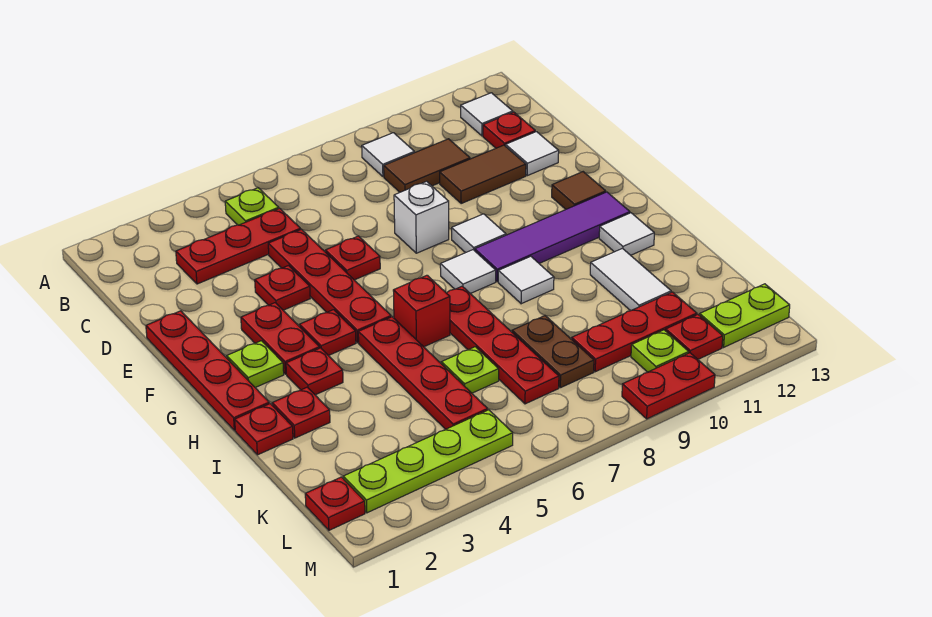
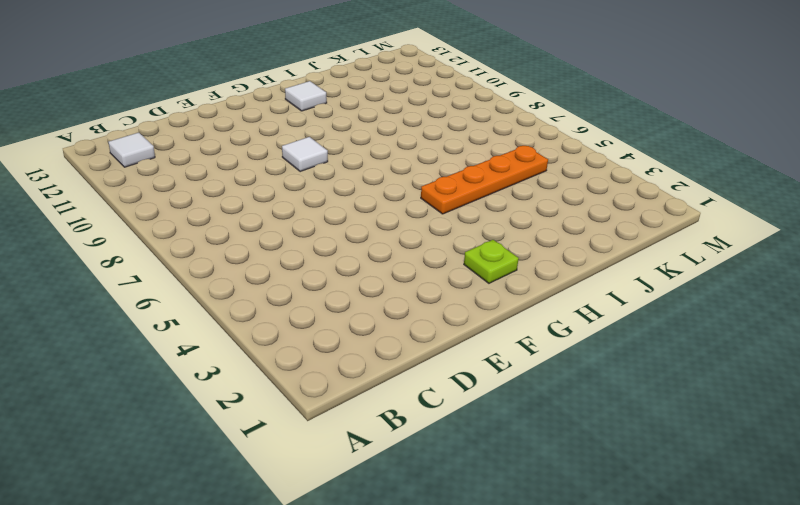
orange 1x4 plate [421,146,548,214] -> red 1x4 plate [358,317,488,429]
none -> lime 1x1 plate [225,188,279,225]
none -> white 1x1 tile [362,133,414,177]
none -> red 1x3 plate [176,208,301,284]
none -> brown 1x2 tile [384,139,470,192]

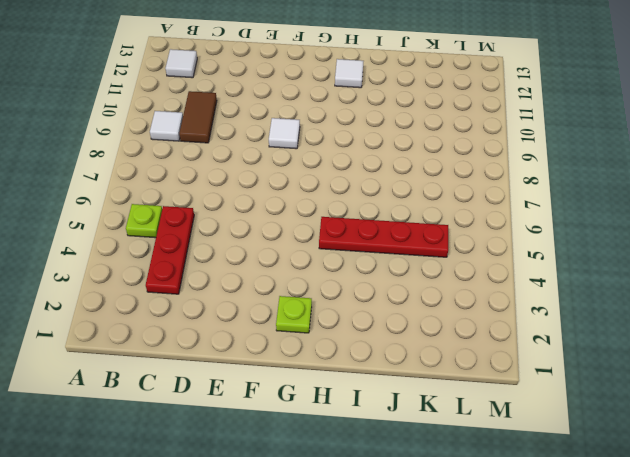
none -> red 1x1 plate [483,112,535,148]
none -> red 1x4 plate [268,229,391,343]
none -> brown 1x2 tile [440,145,526,203]
none -> white 1x1 tile [506,132,559,176]

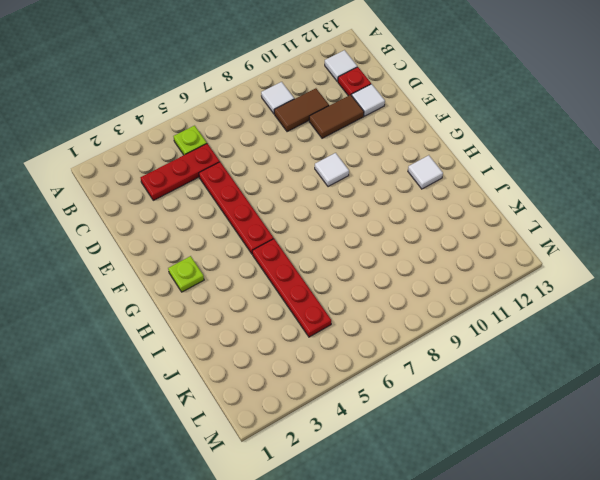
none -> red 1x4 plate [146,311,269,430]
none -> red 1x1 plate [255,266,310,310]
none -> red 1x1 plate [325,236,380,280]
none -> white 1x1 brick [394,181,449,253]

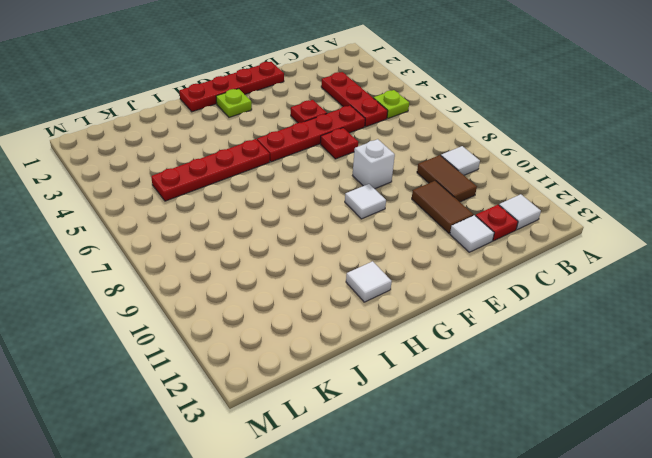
none -> red 1x2 plate [241,303,320,374]
none -> brown 1x1 tile [552,172,606,209]
none -> red 1x1 plate [300,310,356,356]
none -> white 1x1 tile [440,250,496,294]

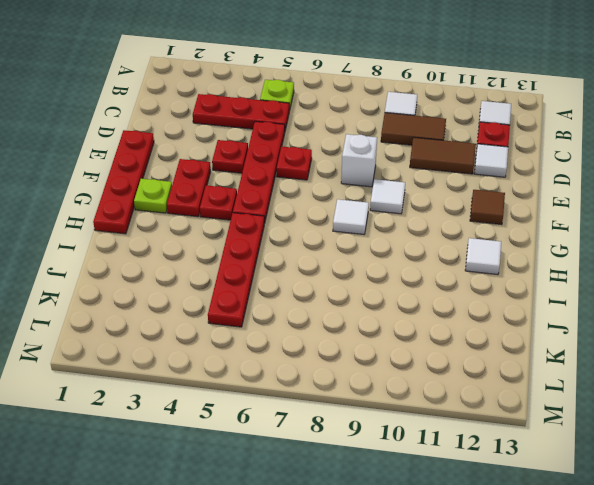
none -> purple 1x4 tile [475,192,630,282]
none -> red 1x1 plate [286,348,343,395]
none -> red 1x1 brick [393,275,450,347]
none -> red 1x4 plate [447,286,559,404]

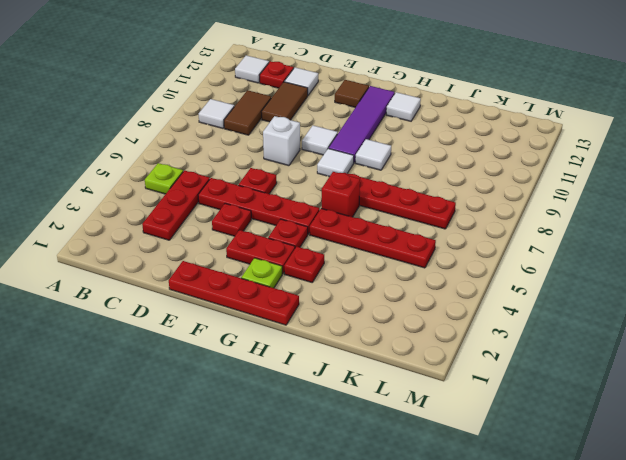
none -> red 1x1 plate [235,404,293,455]
none -> red 1x1 plate [272,387,330,438]
none -> white 1x2 tile [590,248,671,311]
none -> lime 1x1 plate [441,347,499,393]

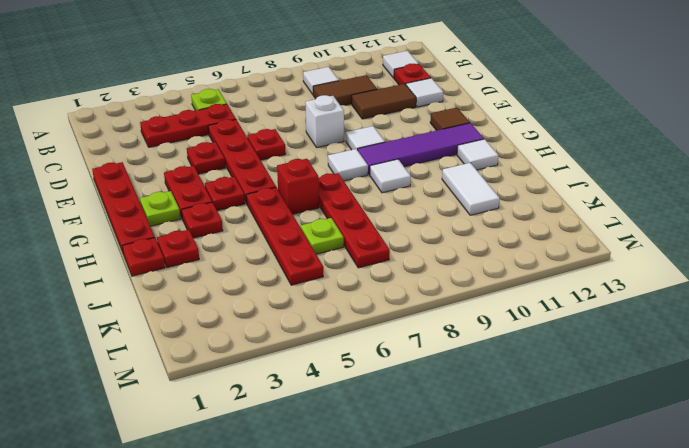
none -> brown 1x2 plate [512,316,594,388]
none -> red 1x3 plate [572,292,697,372]
none -> red 1x1 plate [305,477,365,530]
none -> lime 1x4 plate [343,410,513,513]

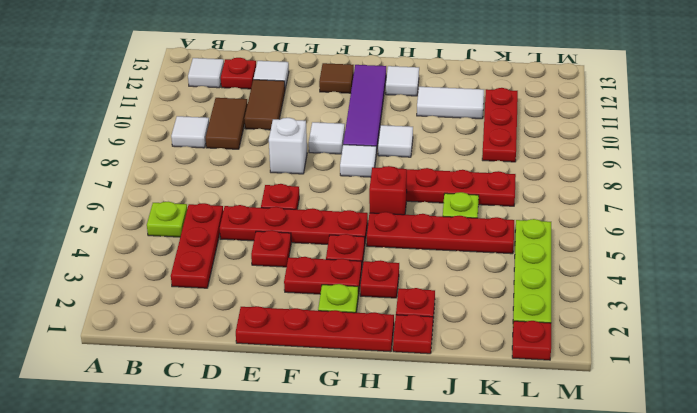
none -> brown 1x2 plate [512,316,594,388]
none -> lime 1x1 plate [631,330,689,372]
none -> red 1x1 plate [666,314,723,359]
none -> lime 1x2 plate [700,284,790,347]

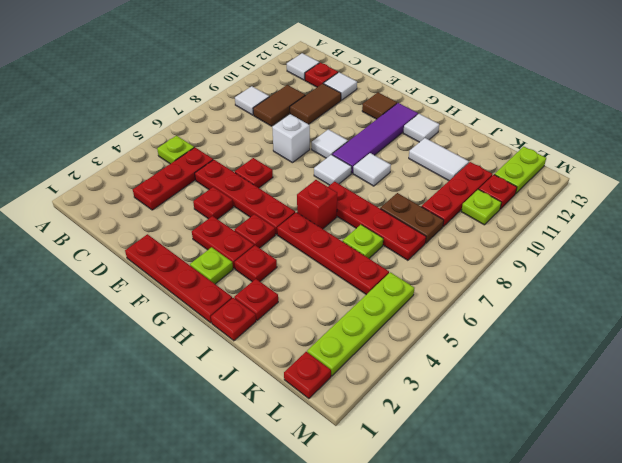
none -> red 1x2 plate [622,353,715,419]

